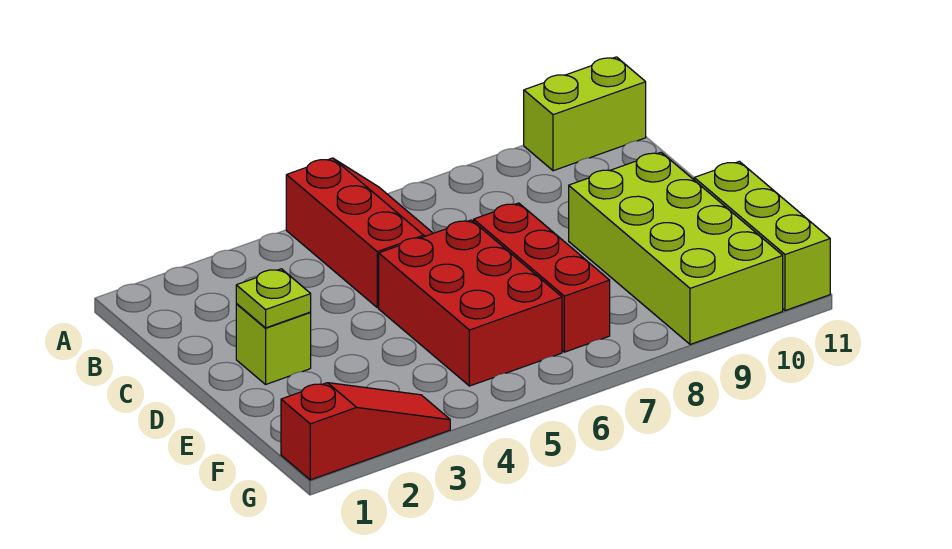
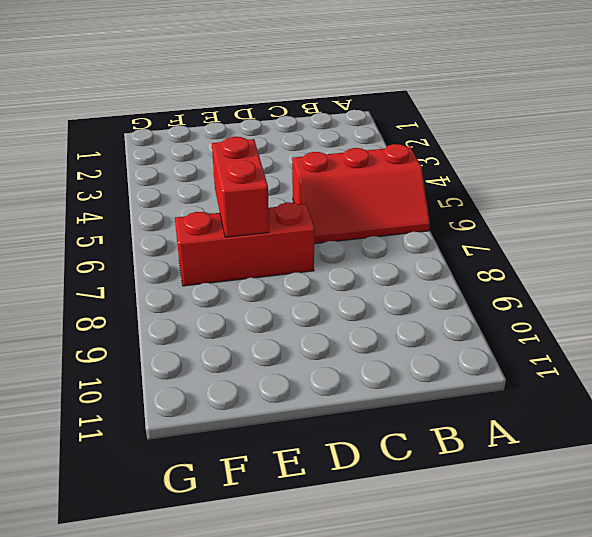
red 1x2 brick [212,137,269,237] -> none
none -> lime 1x2 brick [524,57,646,171]
none -> lime 1x1 brick [236,304,311,384]

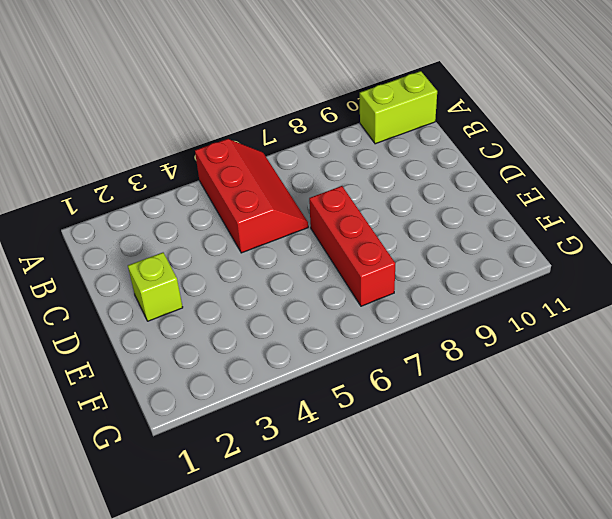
none -> red 2x3 brick [379,220,562,386]
none -> lime 2x4 brick [569,152,783,344]

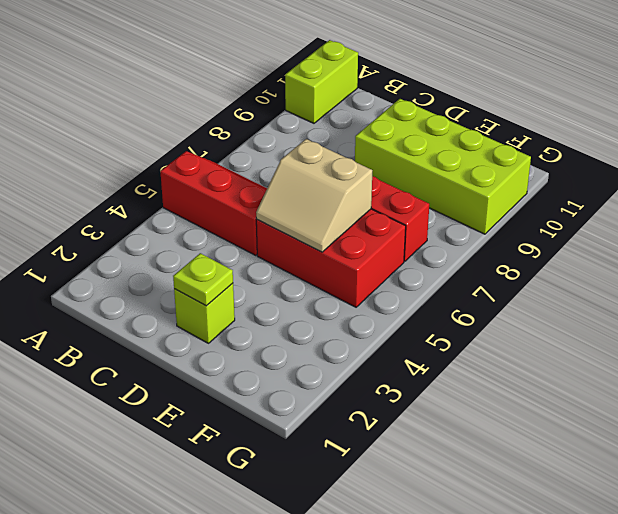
tan 2x2 slope [256,139,372,252] -> none
none -> lime 1x3 brick [694,161,830,311]
none -> red 1x3 slope [281,383,450,480]

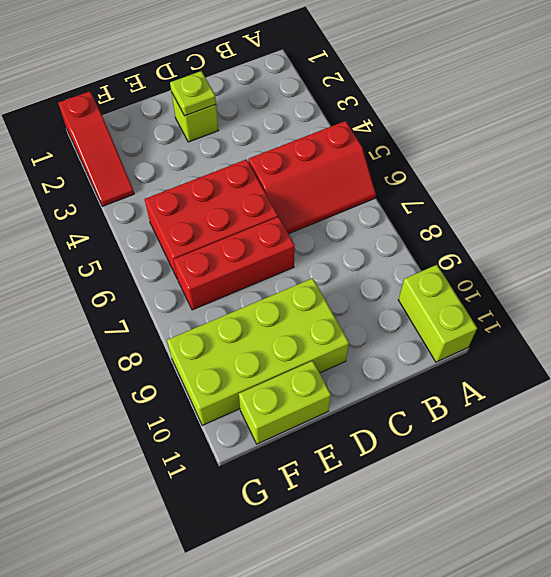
lime 1x2 brick [239,361,331,444] -> lime 1x3 brick [694,161,830,311]

